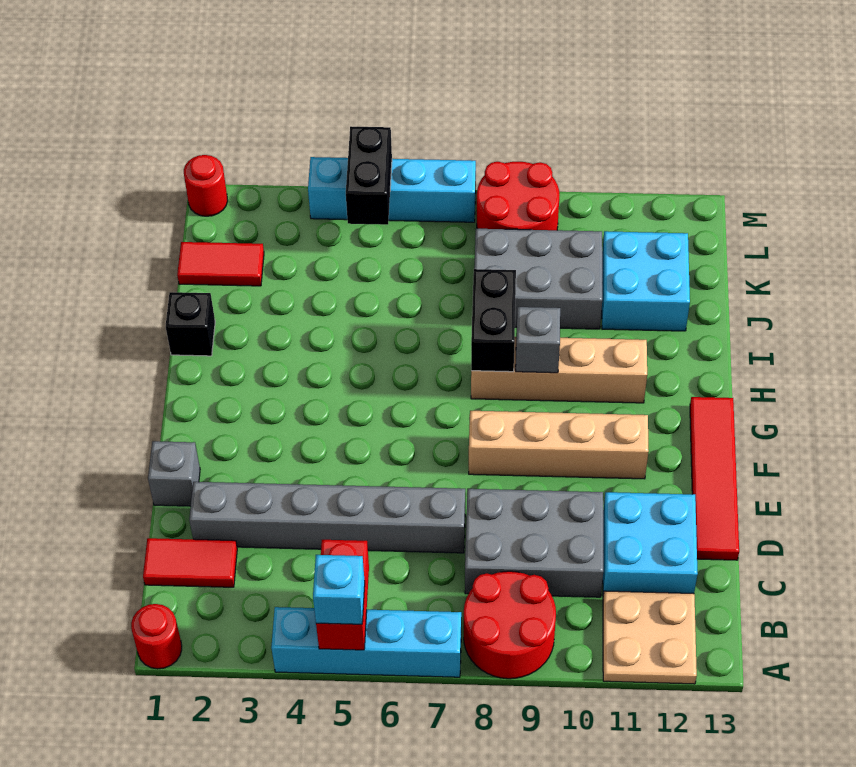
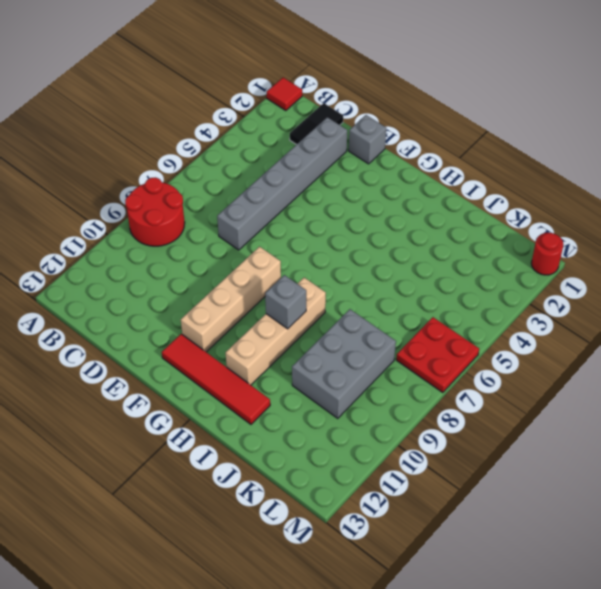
red 1x1 tile [267,78,302,110] -> red 1x1 round brick [131,604,182,669]
black 1x2 tile [290,103,343,145] -> red 1x2 tile [143,538,237,587]
red 1x4 tile [162,334,270,424] -> red 1x4 tile moved to [690,397,739,560]
red 2x2 plate [396,317,479,392] -> cyan 1x4 brick [308,157,476,222]
none -> cyan 1x4 brick [271,607,461,677]
none -> tan 2x2 plate [603,591,697,684]
none -> grey 2x3 brick [465,489,603,597]

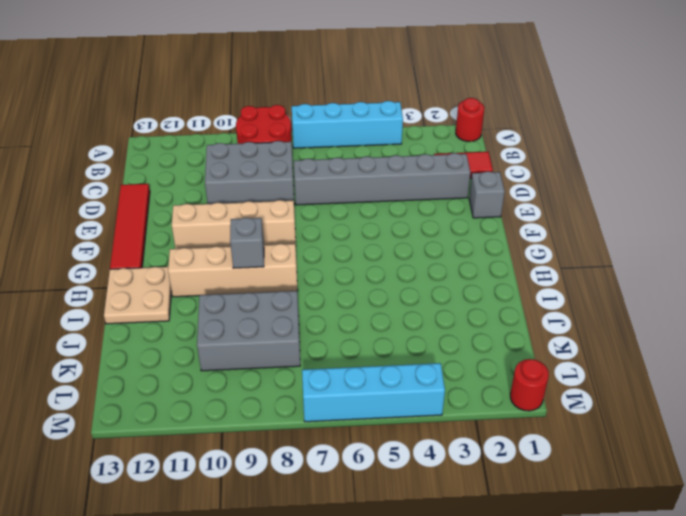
tan 2x2 plate [104,267,171,324] -> tan 2x2 plate moved to [603,591,697,684]
none -> cyan 2x2 brick [603,492,698,594]
none -> black 1x1 brick [166,292,215,356]
none -> cyan 2x2 brick [602,231,690,331]

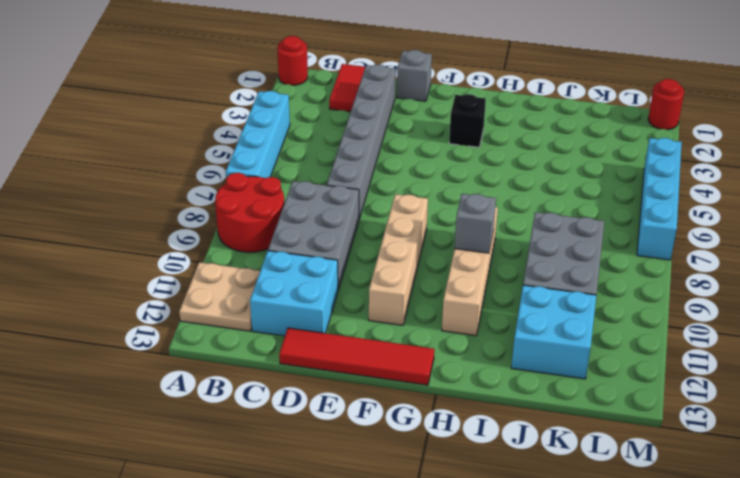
black 1x1 brick [449,94,486,147] -> black 1x1 brick moved to [166,292,215,356]
none -> red 1x2 tile [177,242,264,286]
none -> red 2x2 round brick [477,162,559,230]
none -> red 1x2 brick [316,540,369,650]

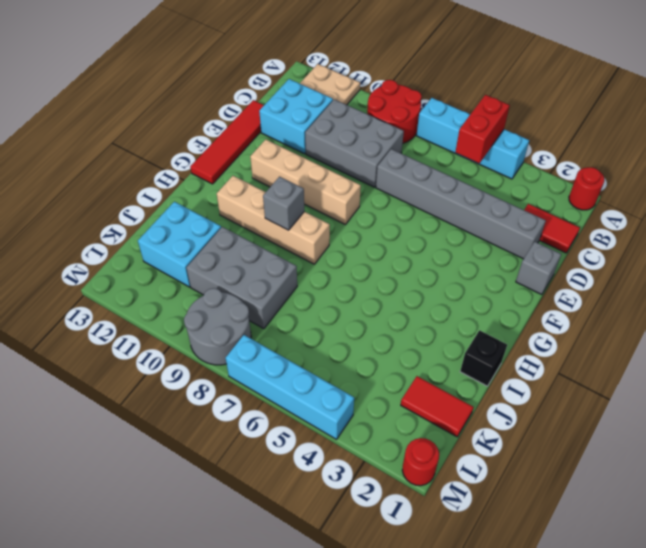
grey 2x2 round brick [184,288,251,365] -> red 2x2 round brick [477,162,559,230]
none -> black 1x2 brick [471,269,516,372]
none -> black 1x2 brick [346,126,392,225]
none -> cyan 1x1 brick [313,555,365,624]

